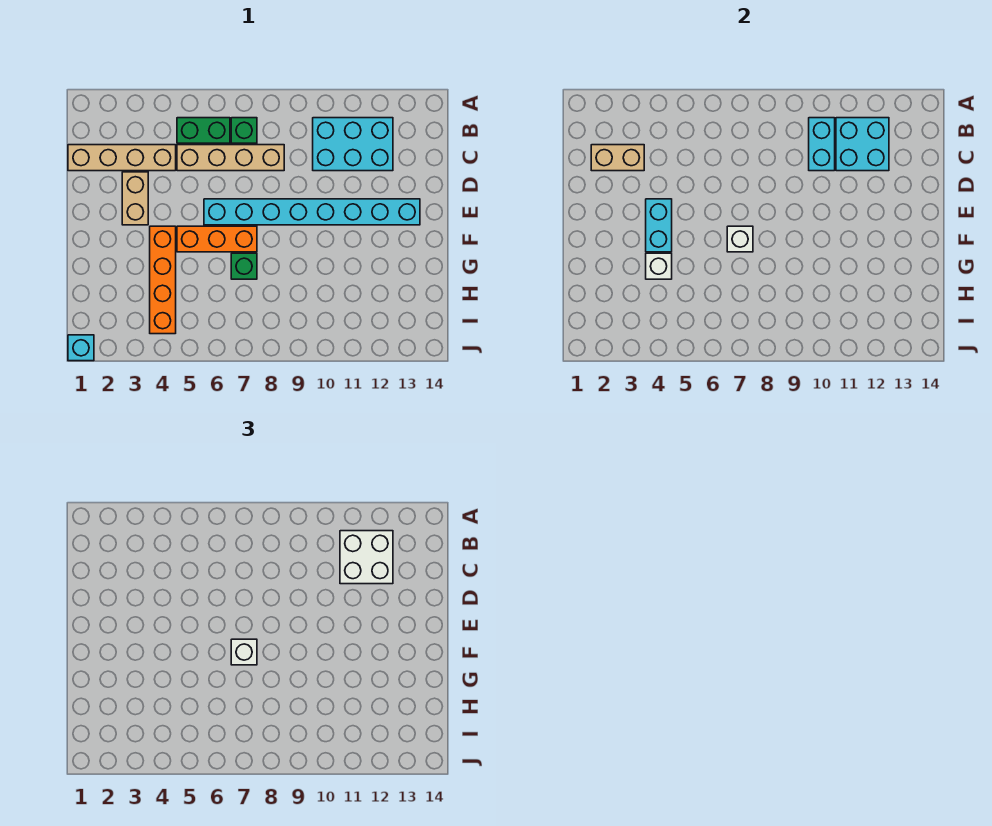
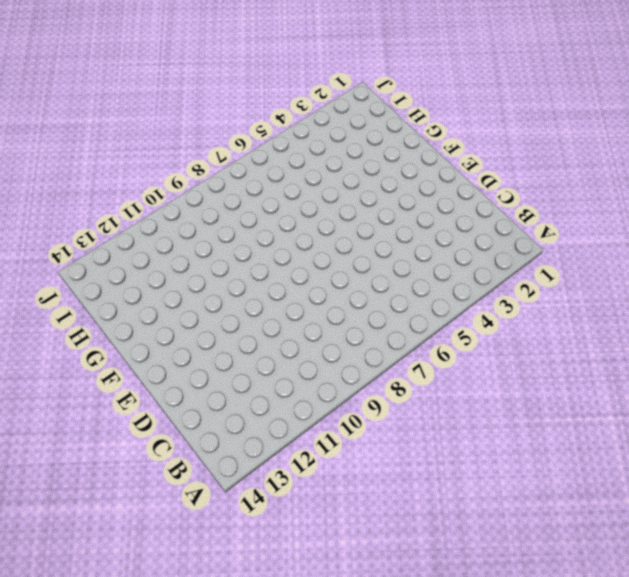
none -> green 1x2 brick [177,118,230,143]
none -> green 1x1 brick [231,118,257,143]
none -> cyan 2x3 brick [313,118,393,171]

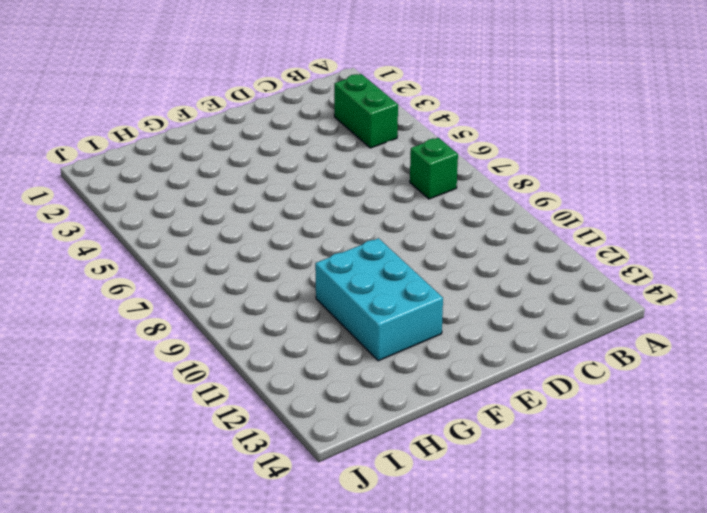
green 1x2 brick [334,74,398,148] -> green 1x2 brick moved to [177,118,230,143]
cyan 2x3 brick [315,238,443,361] -> cyan 2x3 brick moved to [313,118,393,171]
none -> tan 1x4 brick [68,145,176,171]
none -> tan 1x4 brick [177,145,284,171]
none -> tan 1x2 brick [122,172,148,225]

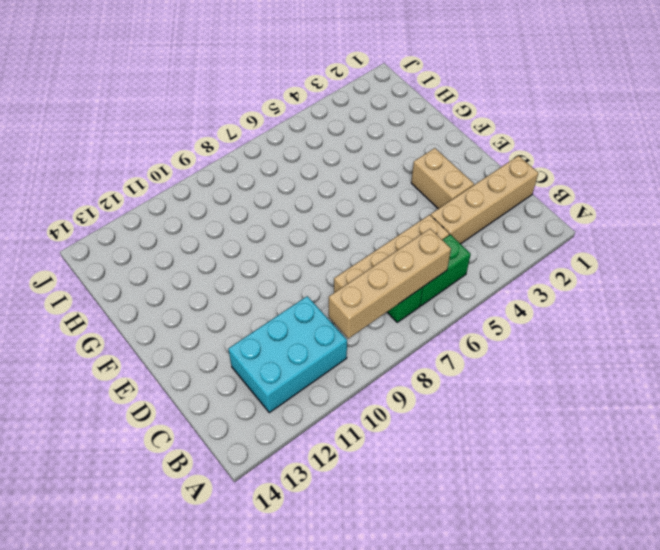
tan 1x4 brick [329,229,451,339] -> none
none -> cyan 1x8 brick [204,199,420,225]
none -> orange 1x4 brick [150,226,176,334]
none -> orange 1x3 brick [177,226,257,252]

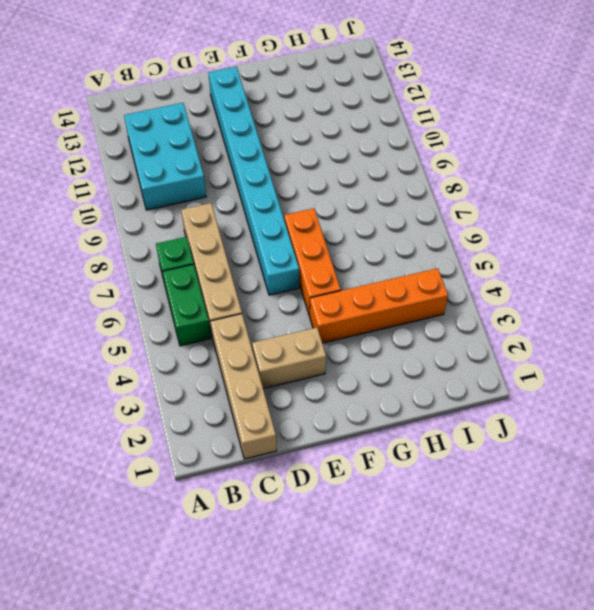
none -> green 1x1 brick [231,253,257,279]
none -> cyan 1x1 brick [68,335,94,361]
none -> cyan 1x2 brick [809,118,835,171]

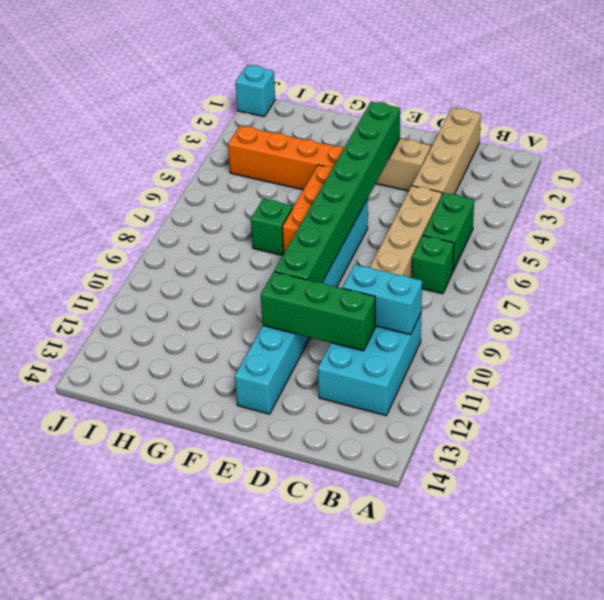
green 1x3 brick [261,272,375,351] -> cyan 2x2 brick [836,118,889,171]
green 1x8 brick [274,102,400,282] -> cyan 1x2 brick [646,199,672,252]
none -> tan 1x2 brick [591,145,644,171]
none -> white 1x1 brick [727,226,753,252]
none -> white 1x1 brick [646,253,672,279]

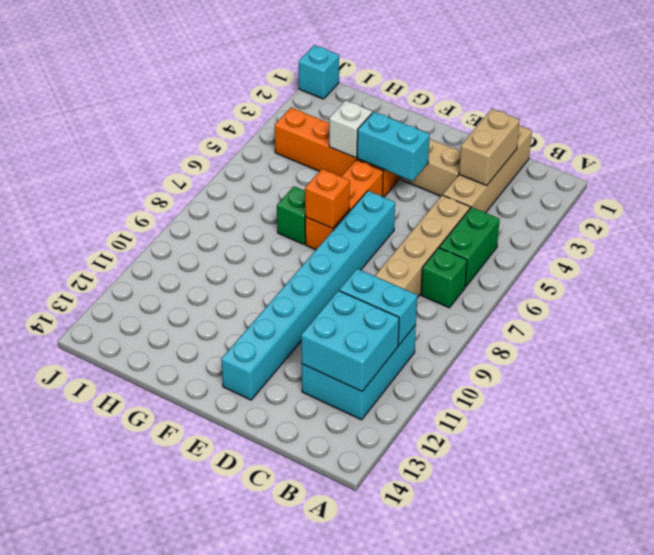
orange 1x1 brick [305,169,350,228] -> white 1x1 brick [727,226,753,252]
none -> white 2x2 brick [340,531,393,584]
none -> white 1x1 brick [231,639,257,665]

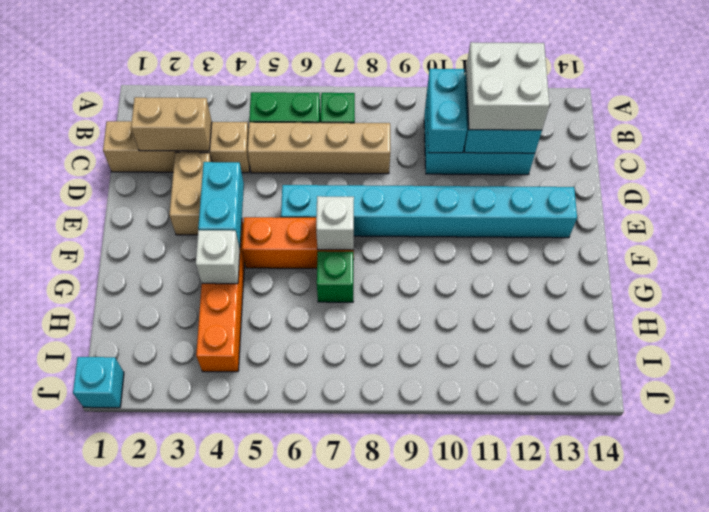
none -> white 1x1 brick [231,639,257,665]

